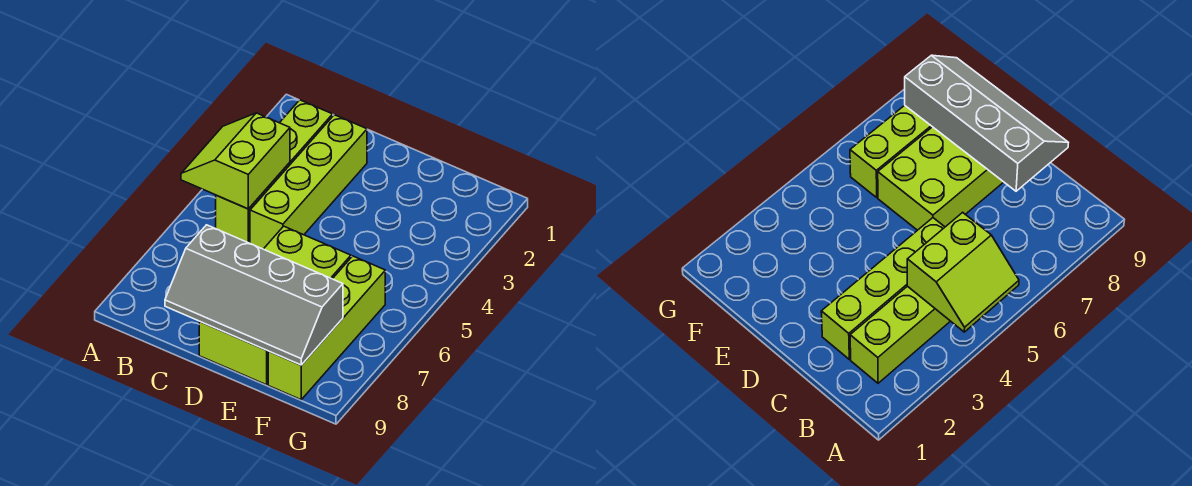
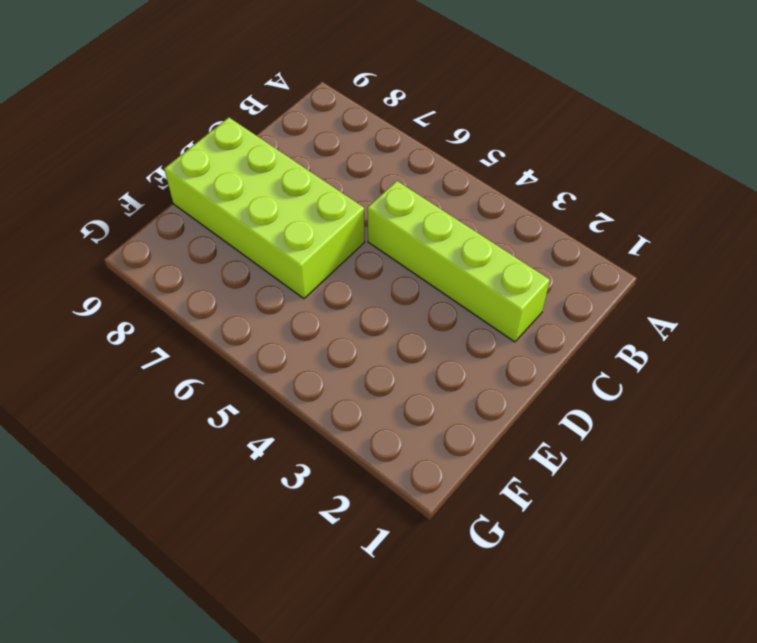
none -> lime 1x4 brick [216,100,333,243]
none -> lime 1x4 brick [268,256,385,400]

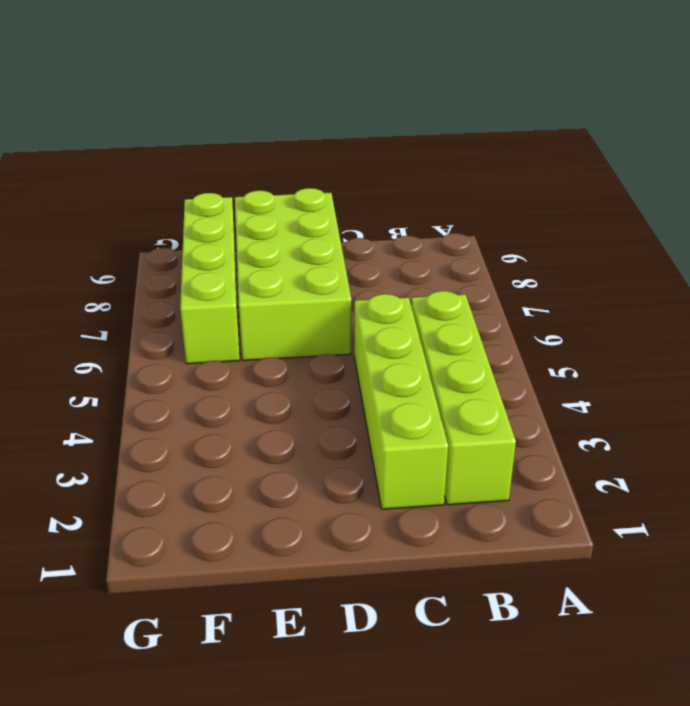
none -> lime 2x2 slope [181,113,290,209]
none -> grey 2x4 slope [165,225,343,365]

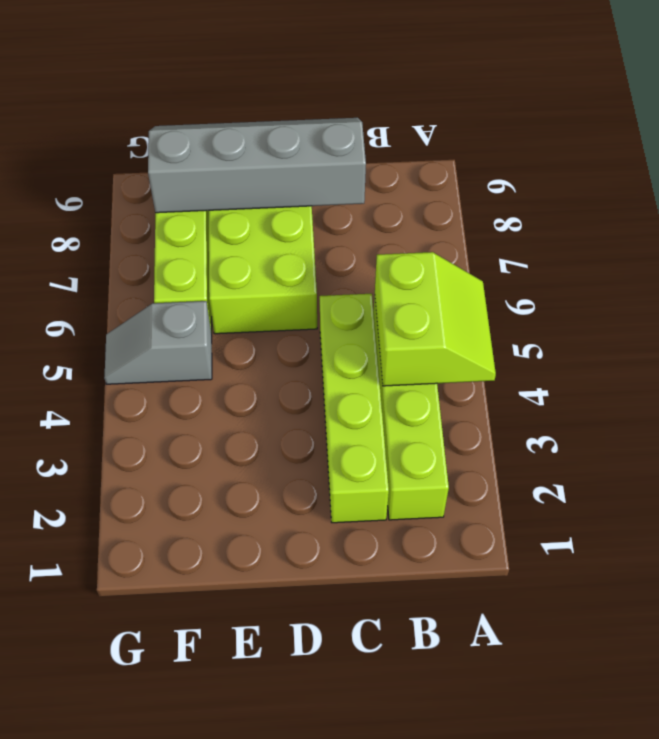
grey 1x2 slope [104,301,212,384] -> none

